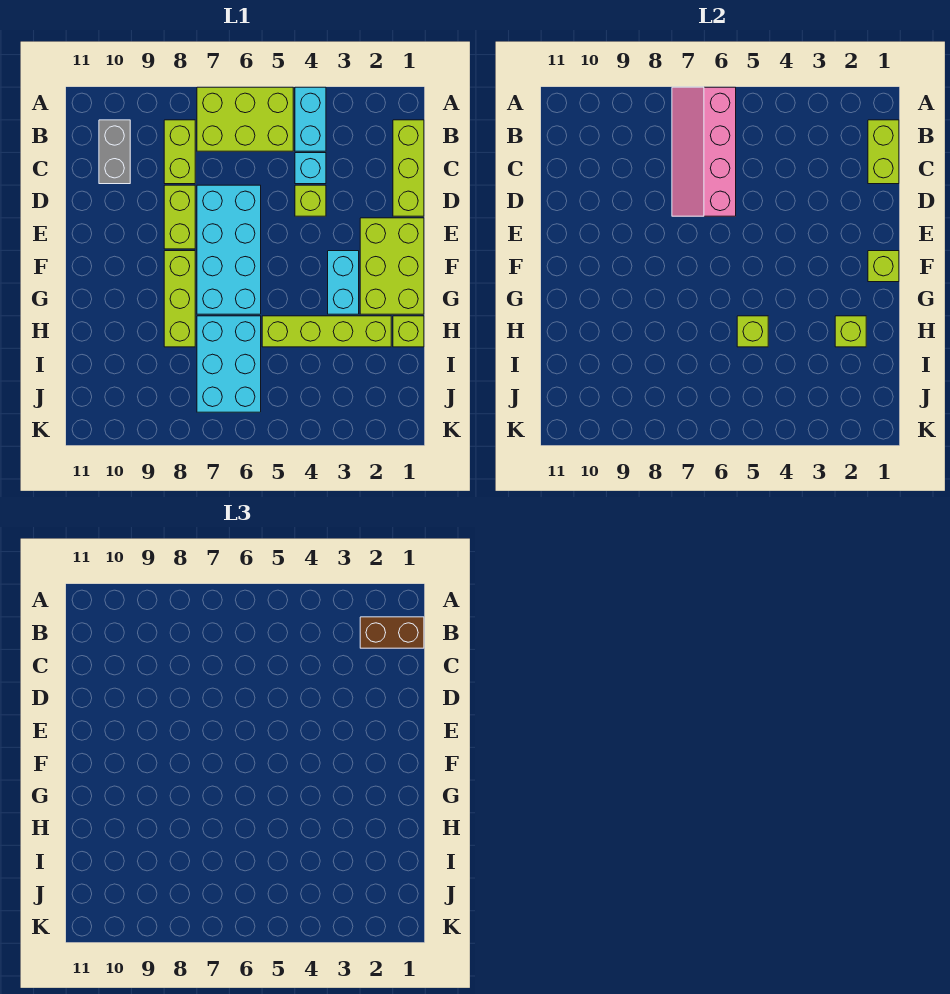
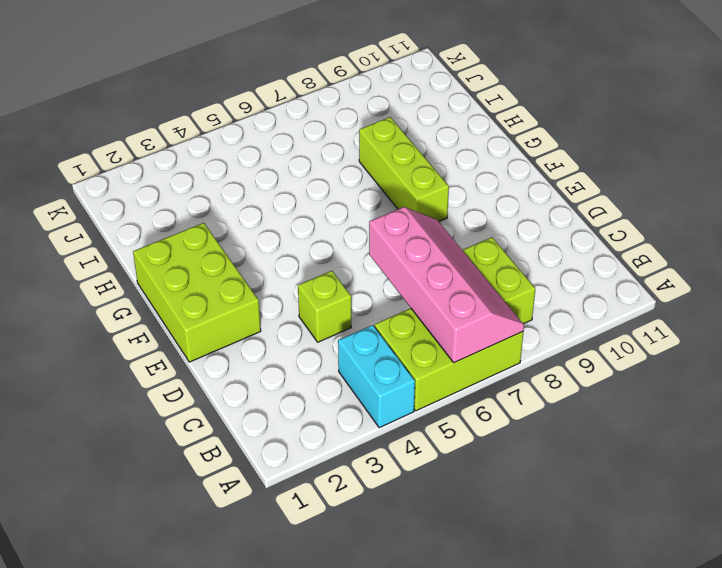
none -> lime 1x3 brick [393,120,424,216]
none -> grey 1x2 brick [99,120,130,184]
none -> cyan 1x1 brick [295,153,326,184]

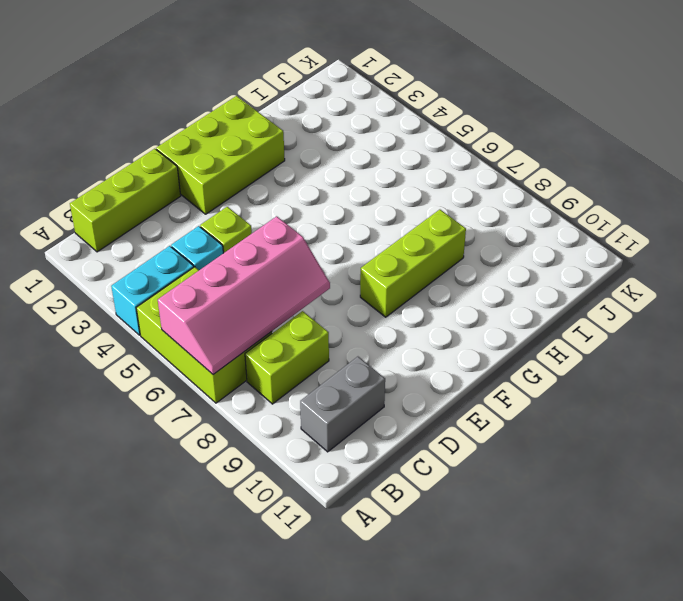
none -> cyan 2x4 brick [197,185,261,314]
none -> lime 1x2 brick [164,185,195,249]
none -> cyan 1x2 brick [328,251,359,314]

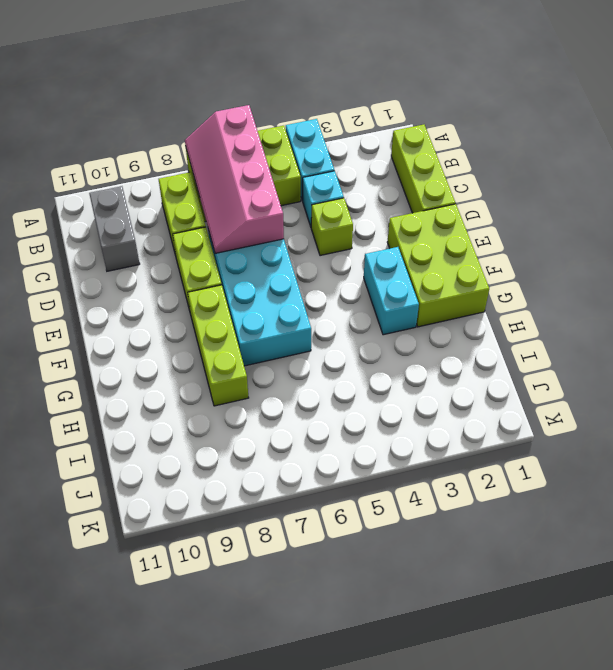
none -> lime 1x1 brick [393,316,424,347]
none -> lime 1x4 brick [262,316,391,347]
none -> cyan 2x3 brick [197,316,261,412]

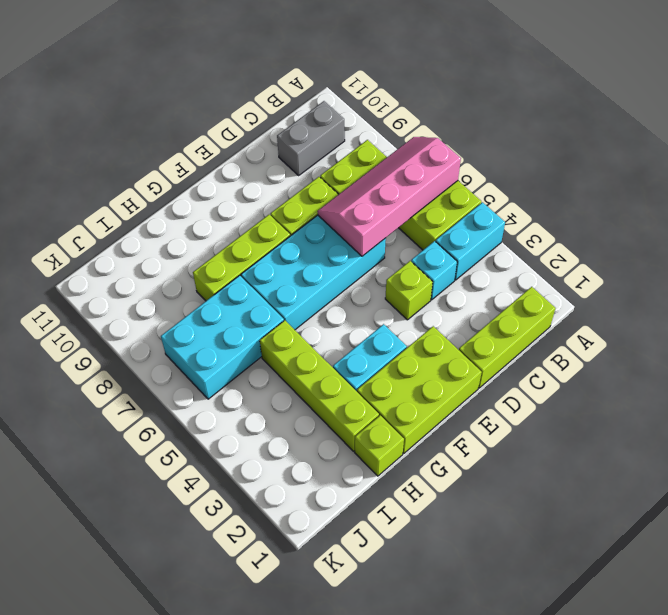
none -> lime 1x2 brick [868,120,899,184]
none -> lime 1x1 brick [868,251,899,282]
none -> lime 1x1 brick [835,316,866,347]

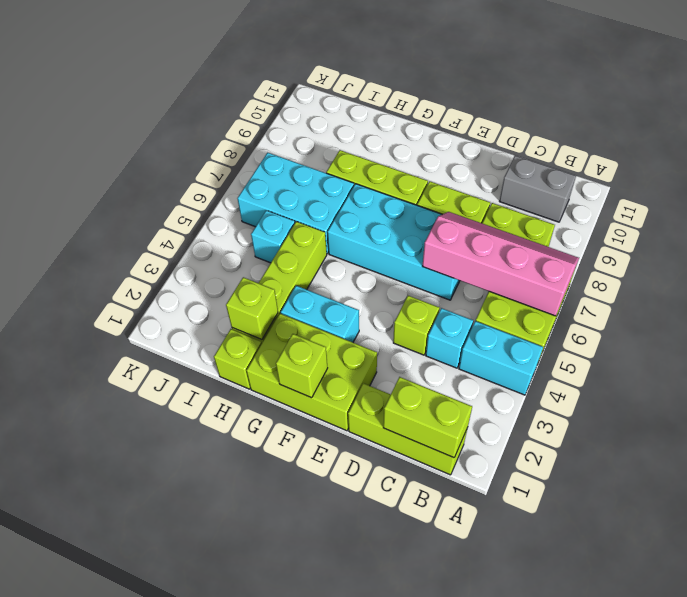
cyan 1x1 brick [251,210,295,263] -> none
none -> lime 1x1 brick [737,316,768,347]
none -> brown 1x2 brick [360,617,424,648]

